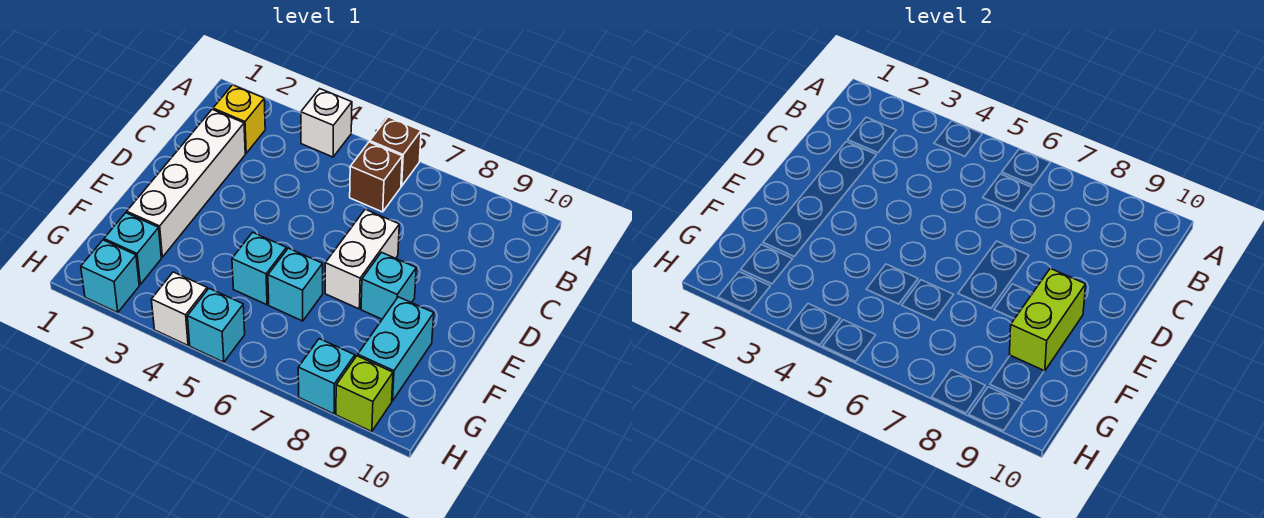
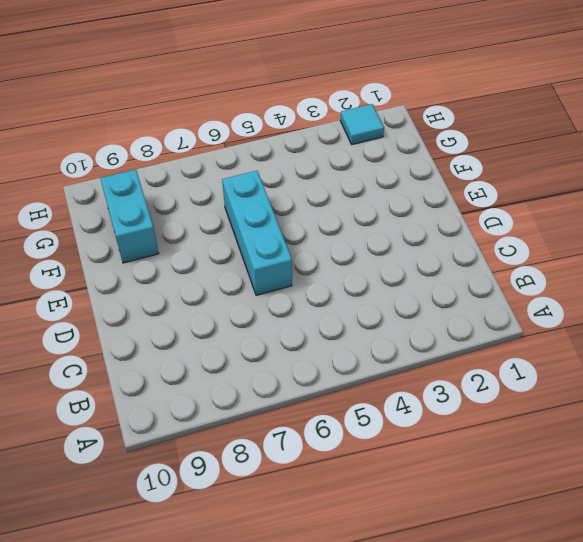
cyan 1x3 brick [222,171,292,295] -> cyan 1x1 brick [268,248,323,321]
cyan 1x1 tile [340,104,384,144] -> cyan 1x1 brick [81,240,139,312]
none -> white 1x1 brick [301,89,352,157]
none -> brown 1x1 brick [370,117,421,186]
none -> yellow 1x1 brick [213,85,265,153]

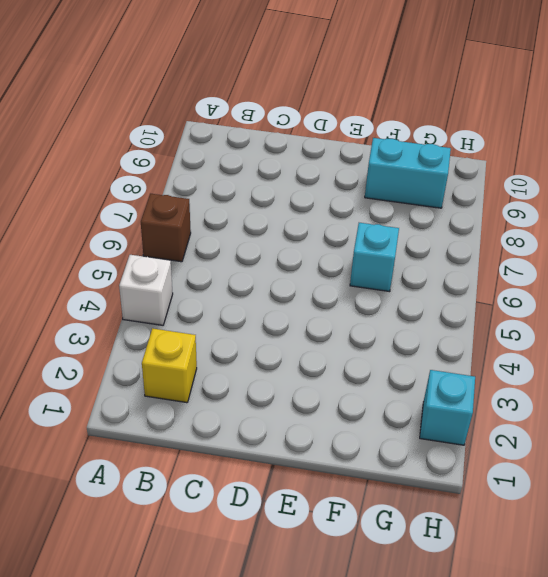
none -> brown 1x1 brick [350,142,402,212]
none -> white 1x4 brick [127,110,245,257]
none -> white 1x2 brick [325,209,399,309]

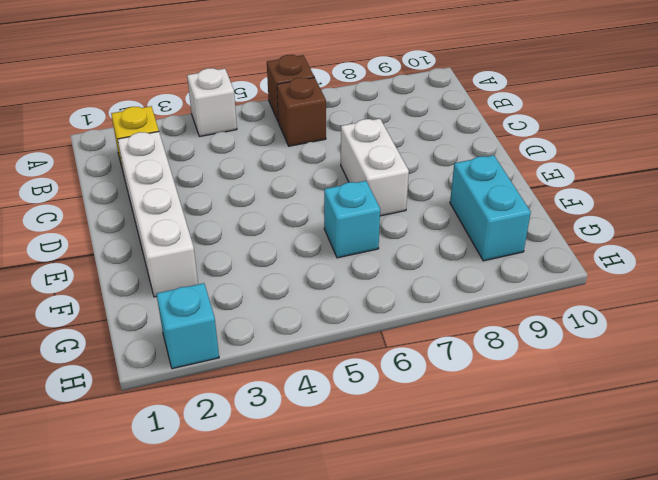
none -> cyan 1x1 brick [361,252,416,319]
none -> cyan 1x1 brick [232,232,287,305]
none -> cyan 1x1 brick [104,213,161,285]

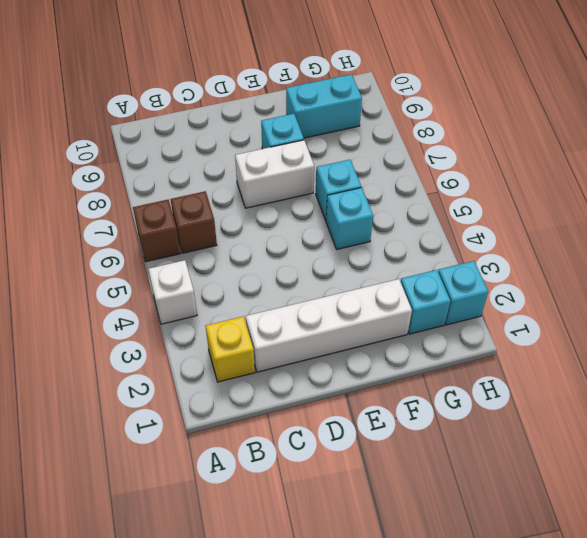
none -> white 1x1 brick [151,272,207,345]
none -> cyan 1x1 brick [187,289,245,362]
none -> cyan 1x1 brick [298,339,355,414]

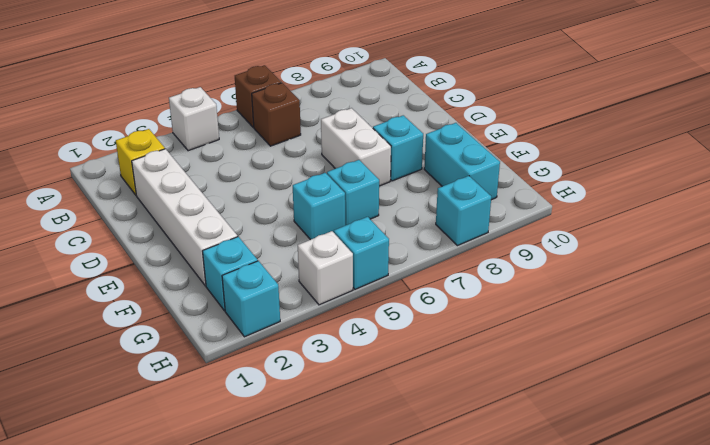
none -> lime 1x1 brick [336,356,393,432]
none -> lime 1x2 brick [1010,268,1086,371]

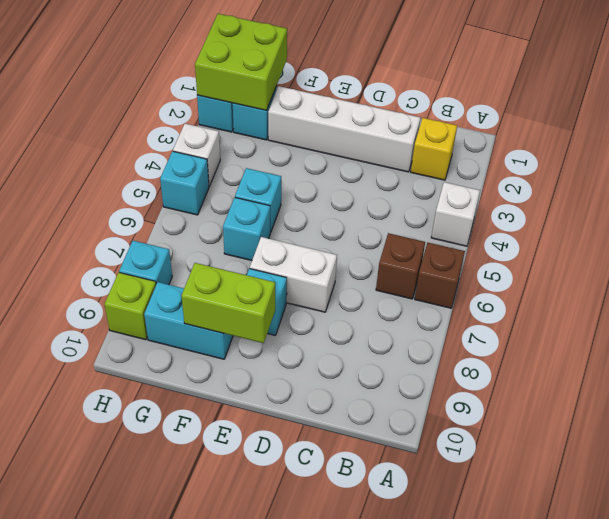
lime 2x2 brick [195,14,287,110] -> none

